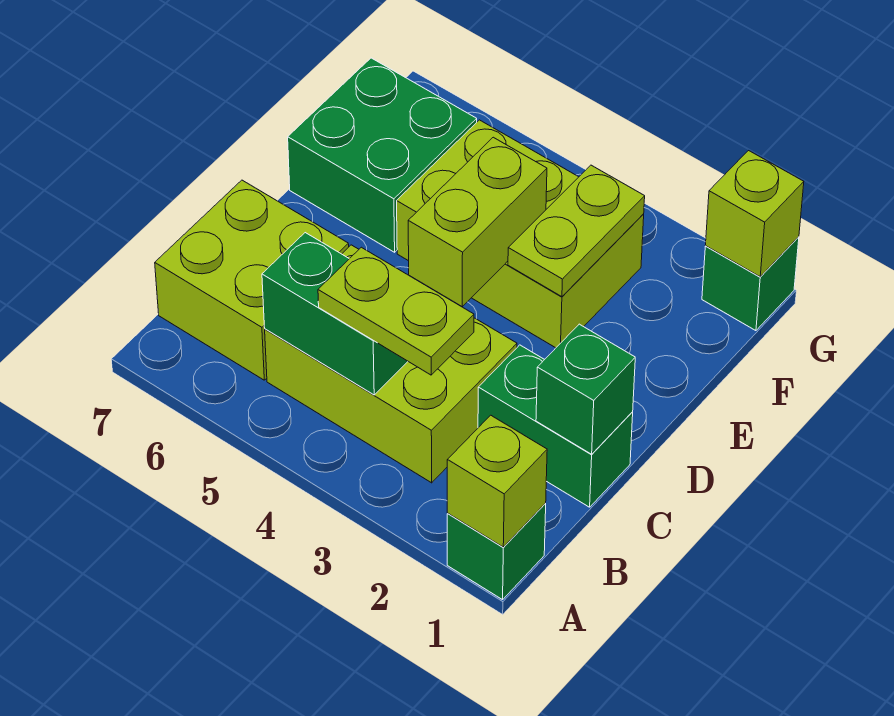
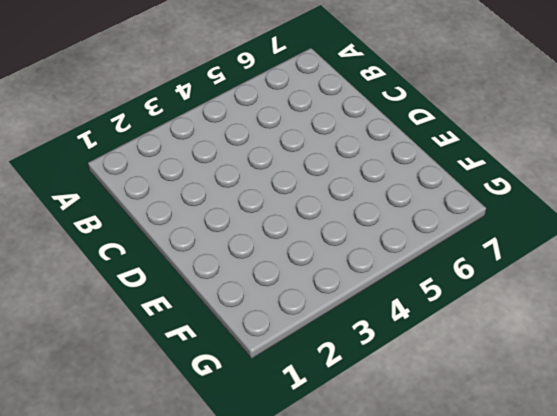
none -> green 1x1 brick [447,504,546,600]
none -> lime 2x3 brick [265,245,517,483]
none -> lime 2x2 brick [155,180,349,380]

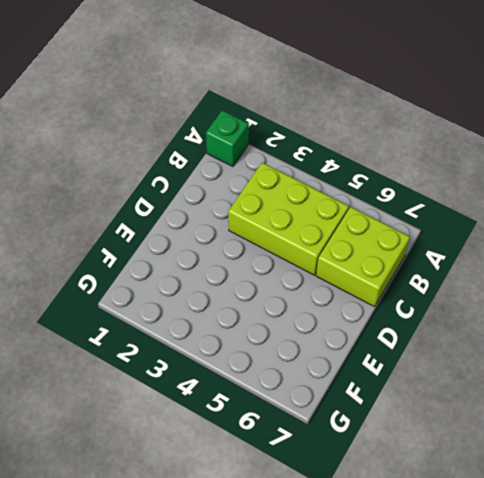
none -> green 1x2 brick [478,345,633,507]
none -> lime 2x3 brick [397,120,644,348]
none -> green 2x2 brick [288,58,477,252]

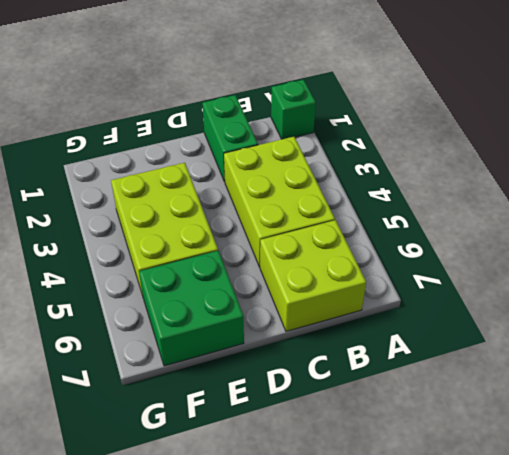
none -> green 1x1 brick [702,237,799,331]
none -> lime 1x1 brick [447,415,547,547]
none -> green 1x2 brick [262,233,408,395]

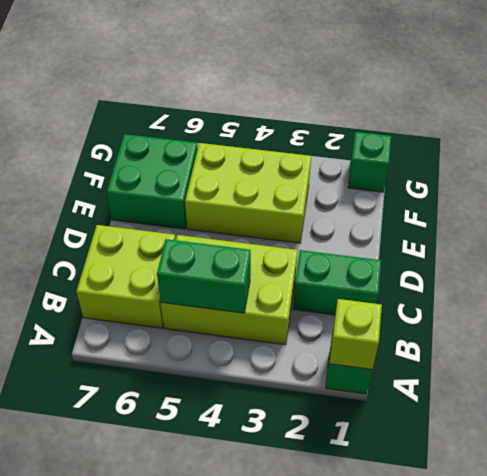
none -> green 1x1 brick [536,324,635,454]
none -> lime 1x2 brick [408,137,547,307]
none -> lime 1x2 plate [508,165,645,297]

